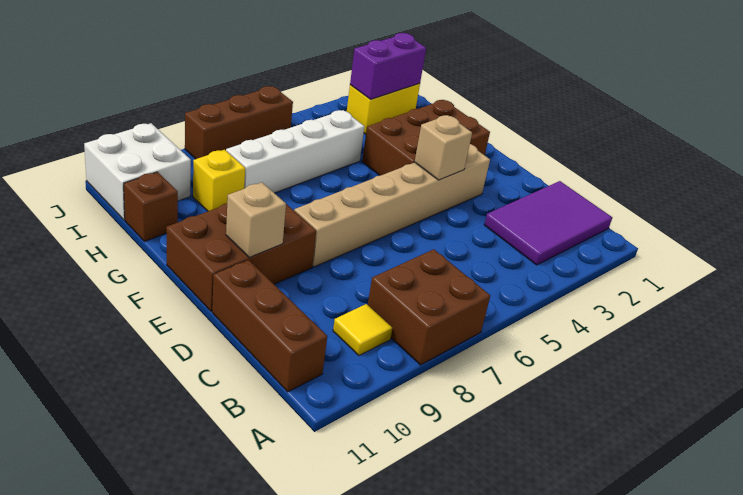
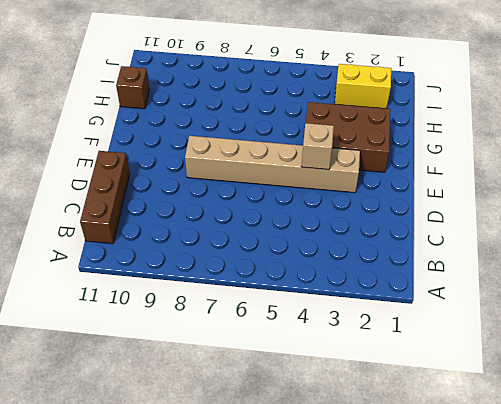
none -> brown 2x2 brick [368,249,490,365]
none -> purple 2x3 tile [484,181,612,265]
none -> yellow 1x1 tile [333,304,392,355]

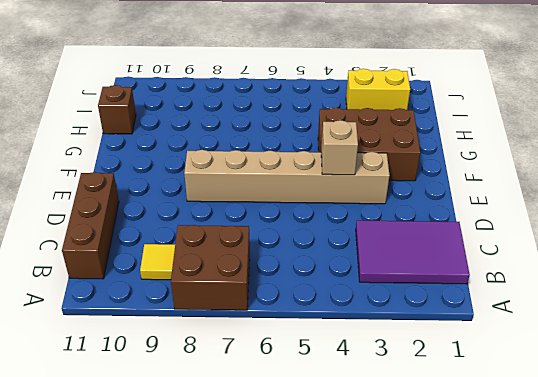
none -> brown 2x3 brick [166,203,316,311]
none -> white 1x4 brick [226,110,365,193]
none -> yellow 1x1 brick [193,150,245,211]

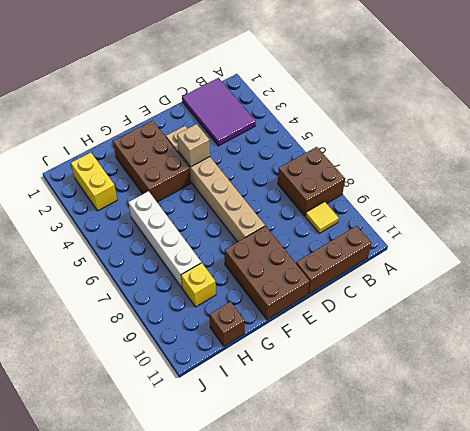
none -> white 2x2 brick [84,123,191,220]
none -> brown 1x3 brick [185,86,293,159]
none -> tan 1x1 brick [226,182,286,257]

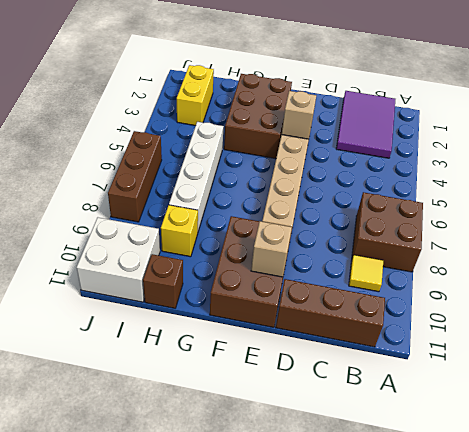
none -> purple 1x2 brick [350,33,426,99]

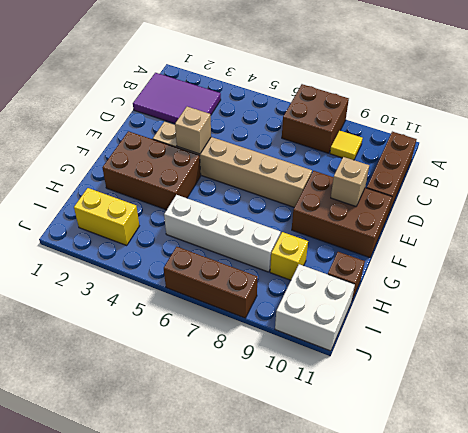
none -> purple 1x2 brick [350,33,426,99]

